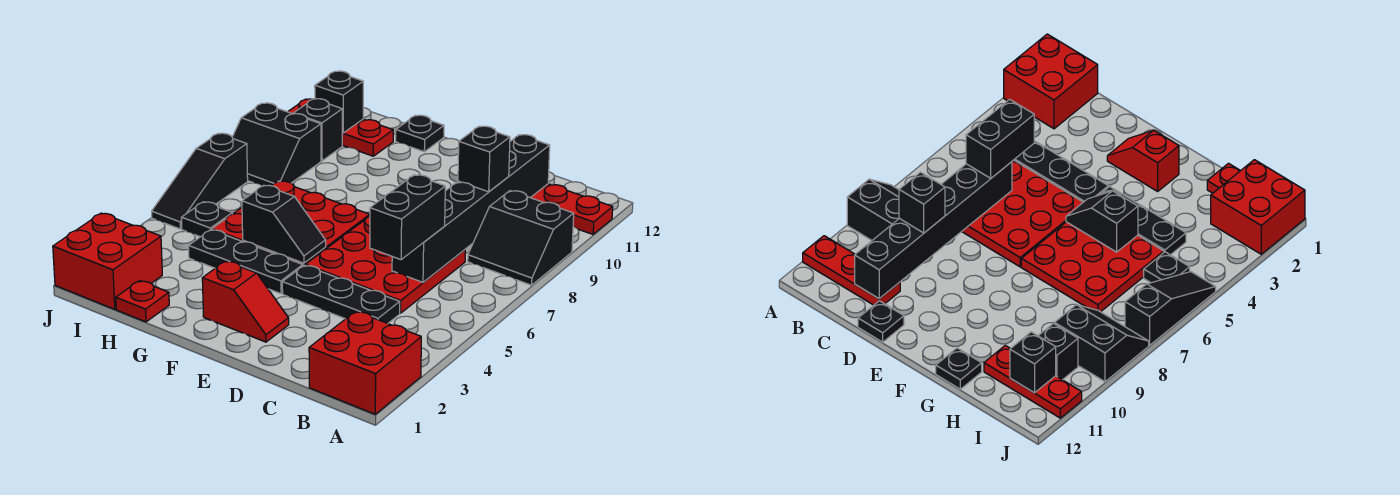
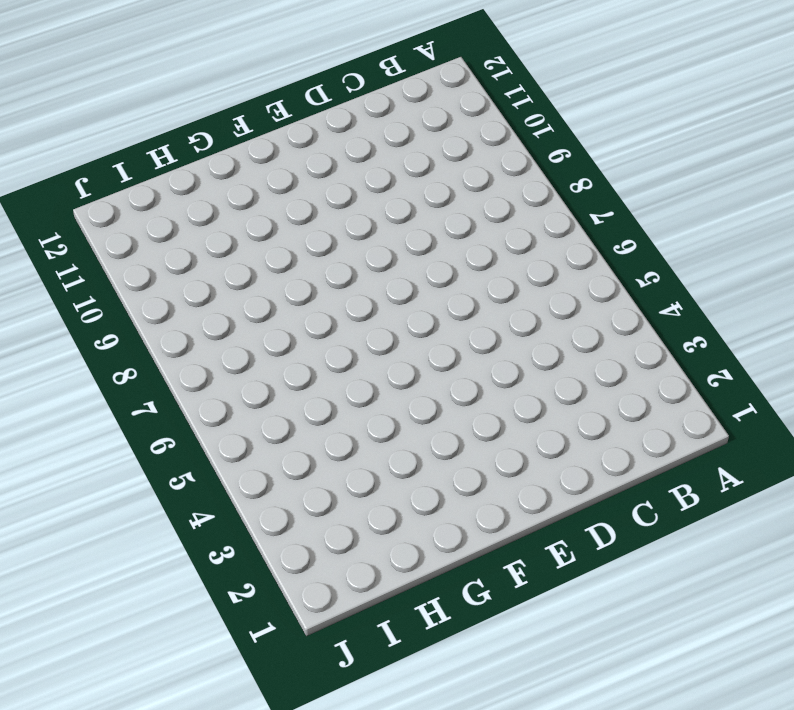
none -> red 2x2 brick [309,311,421,414]
none -> black 2x2 slope [468,191,574,285]
none -> red 1x3 plate [531,184,613,234]

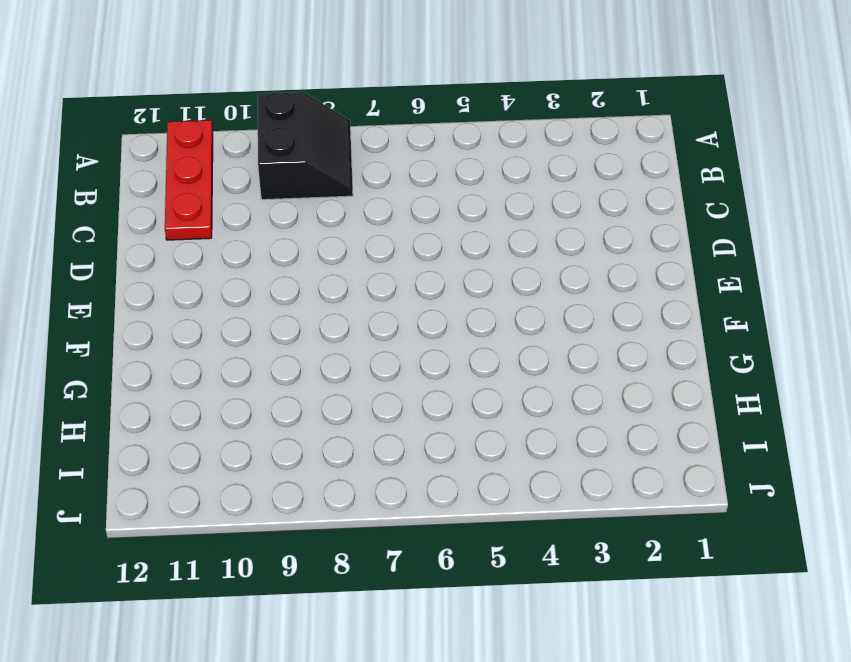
none -> red 2x2 brick [309,311,421,414]
none -> black 1x3 plate [282,265,400,323]
none -> red 3x3 plate [305,216,465,313]

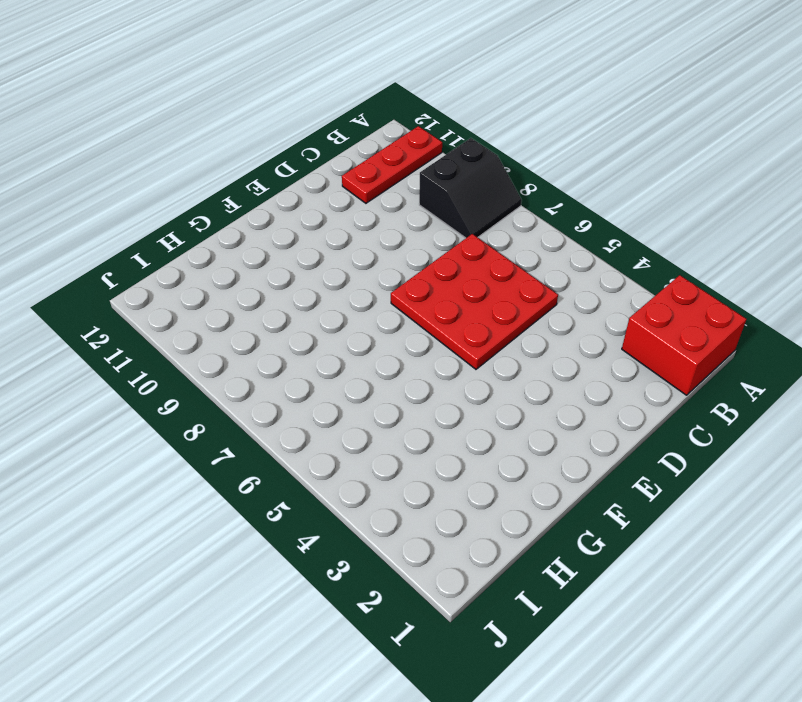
none -> black 1x3 plate [282,265,400,323]
none -> black 1x1 plate [858,301,904,342]
none -> red 1x2 slope [202,261,289,342]

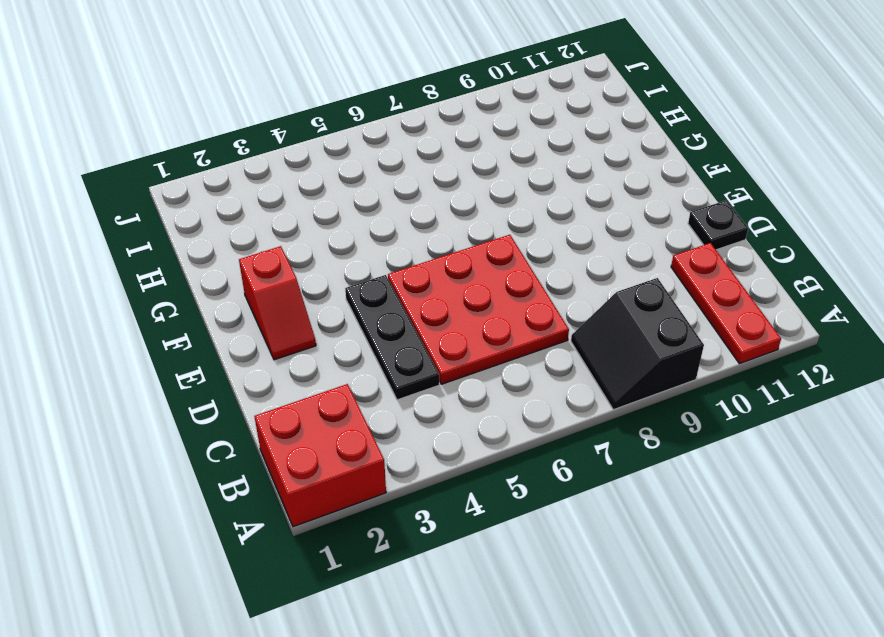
none -> black 1x3 plate [189,230,303,294]
none -> red 3x3 plate [212,181,370,266]
none -> black 1x1 plate [396,115,444,152]

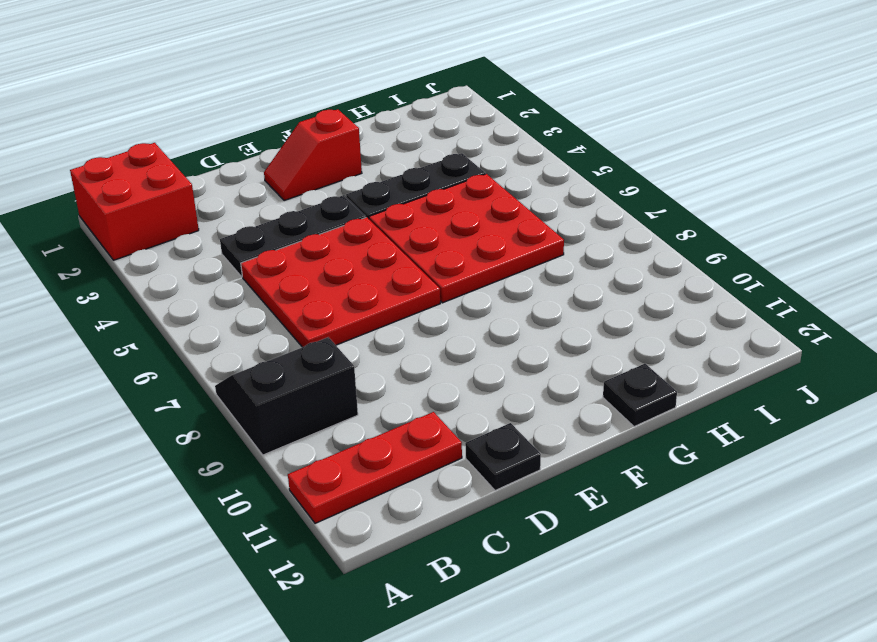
none -> red 1x1 plate [116,281,169,322]
none -> red 1x3 plate [288,99,393,156]
none -> red 2x2 brick [53,213,162,309]

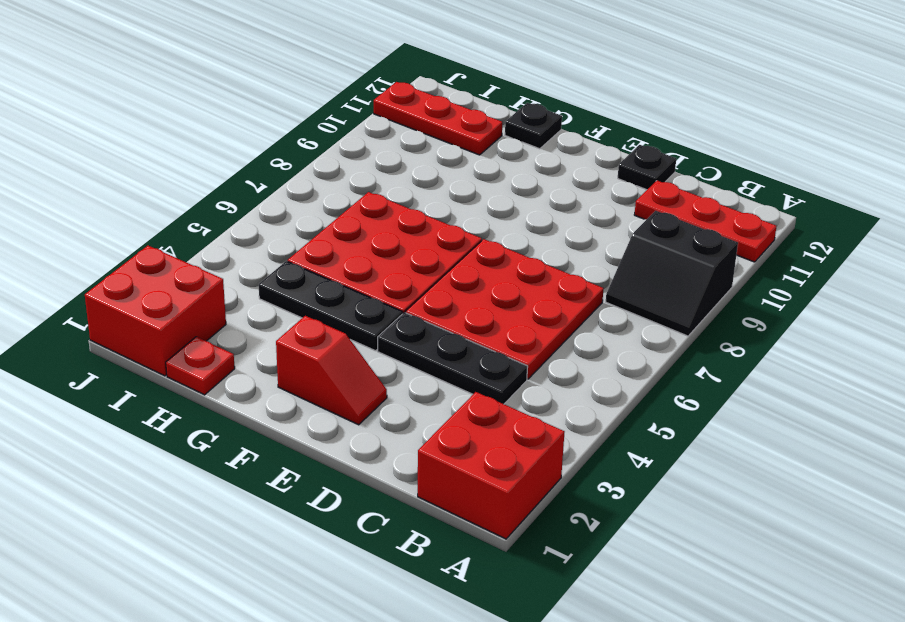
none -> black 1x1 plate [181,202,232,237]
none -> black 2x2 slope [232,103,321,186]
none -> black 1x1 brick [293,99,342,161]

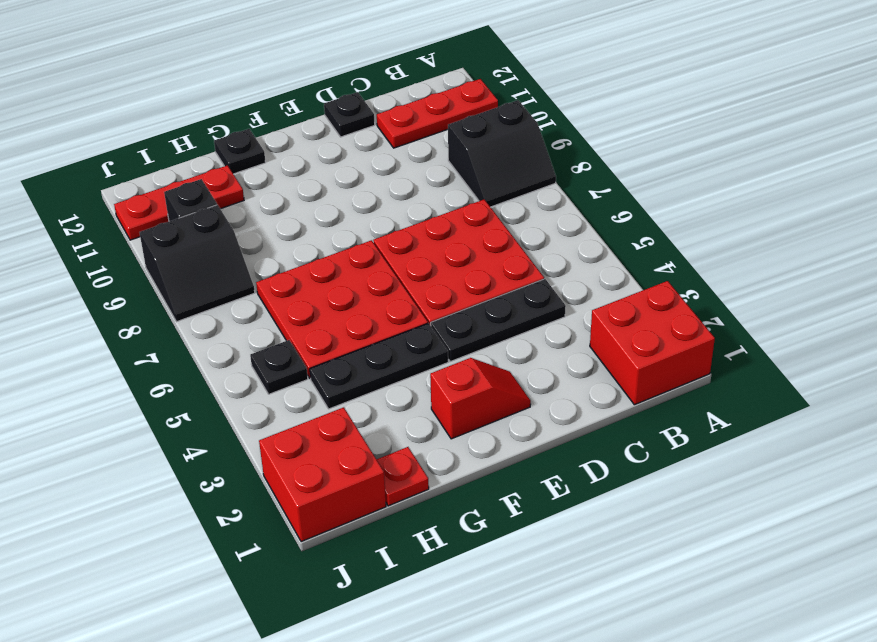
none -> black 1x3 slope [152,133,248,229]
none -> black 1x6 brick [392,135,550,282]
none -> black 1x2 slope [242,185,326,263]

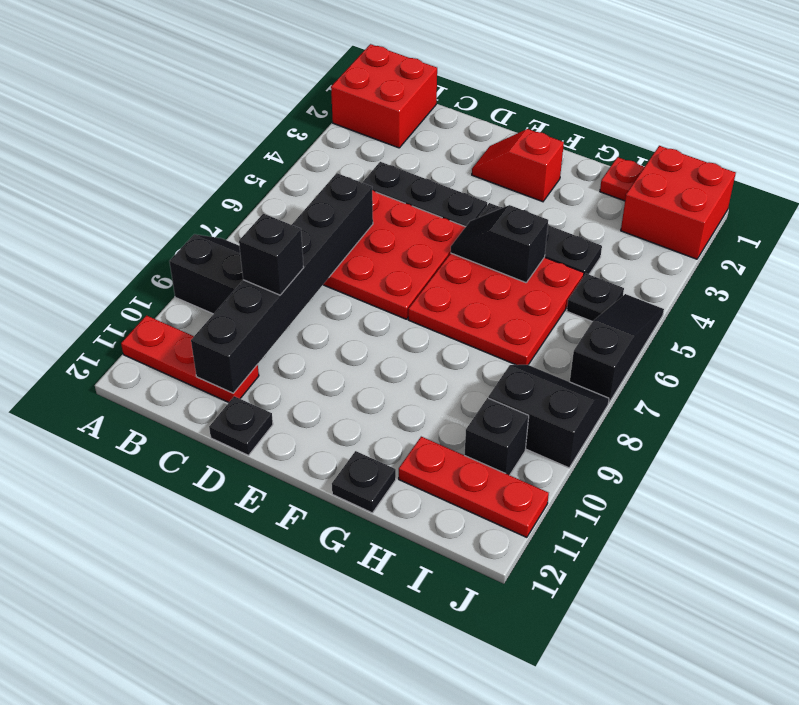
none -> black 1x1 brick [315,71,363,133]
none -> black 1x2 brick [370,175,445,260]

